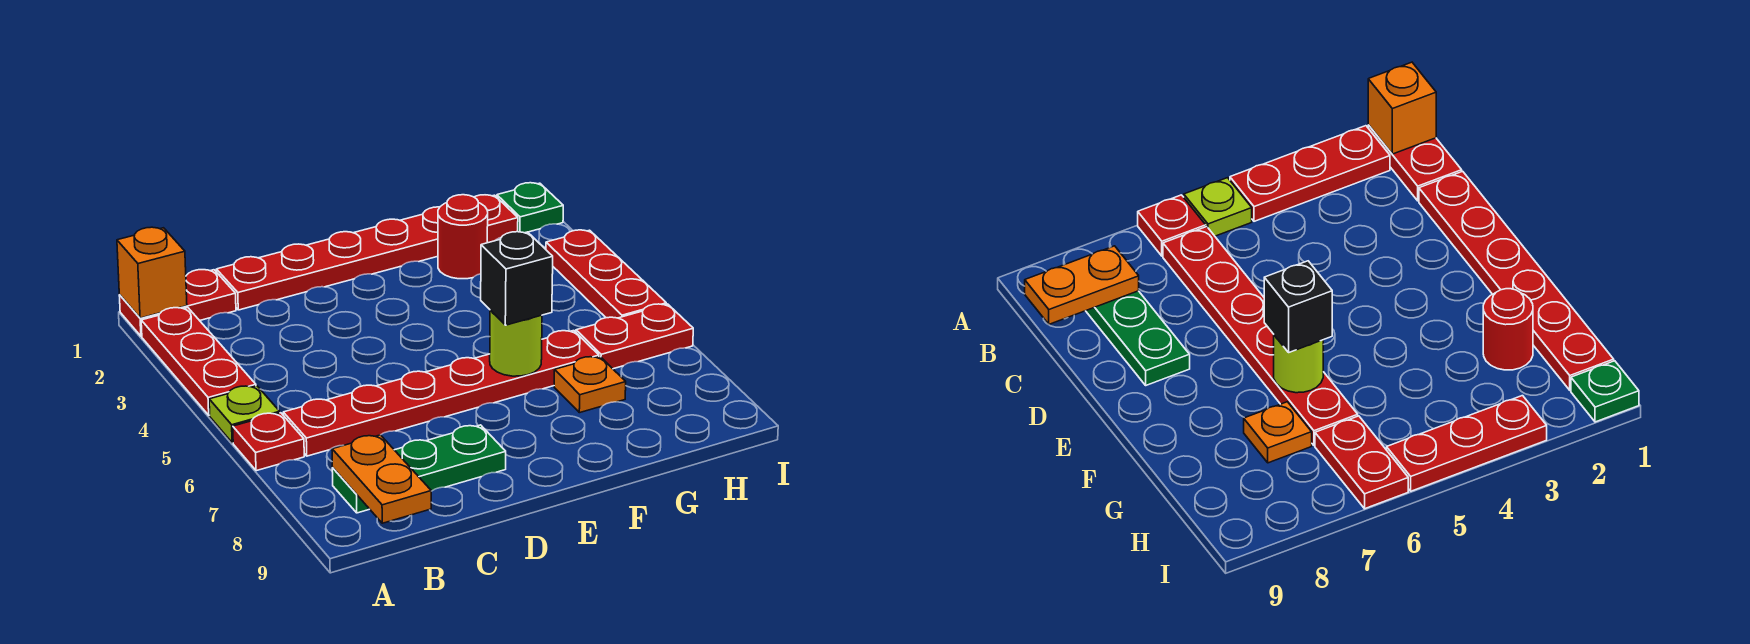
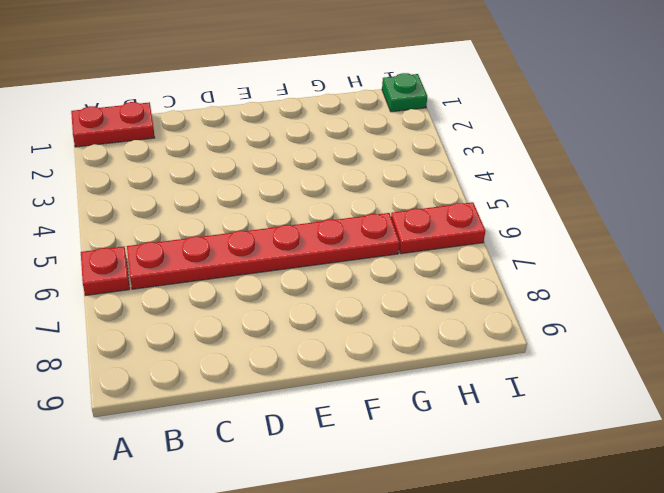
none -> red 1x3 plate [141,308,256,415]
none -> lime 1x1 plate [209,386,280,443]
none -> green 1x3 plate [332,425,506,513]

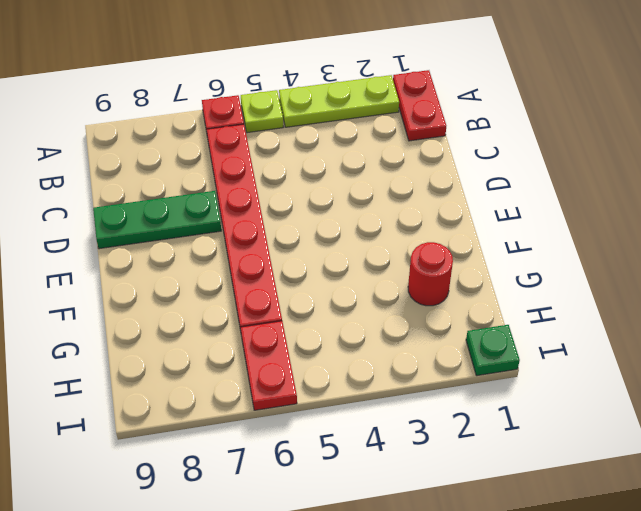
lime 1x3 plate [279,75,399,127] -> red 1x3 plate [141,308,256,415]
green 1x3 plate [93,191,221,249] -> green 1x3 plate turned to [332,425,506,513]
none -> red 1x6 plate [216,195,518,310]
none -> orange 1x1 plate [554,357,626,413]
none -> red 1x3 plate [546,230,666,318]

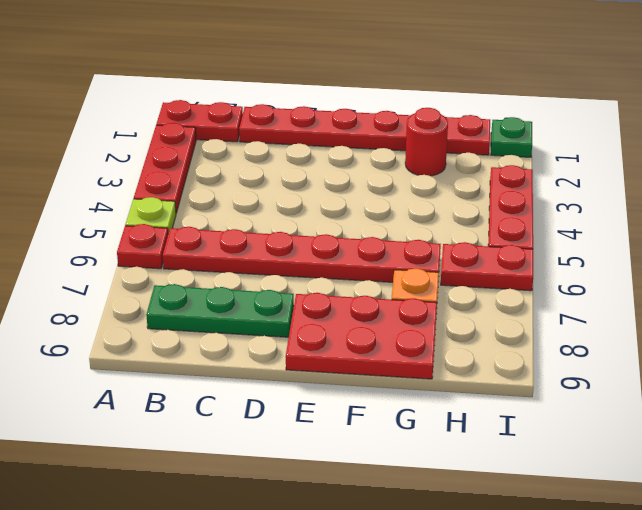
red 2x3 plate [286,293,437,379] -> none
none -> orange 1x1 brick [117,227,187,318]
none -> orange 1x2 plate [332,435,431,523]
none -> lime 1x1 round brick [490,310,542,376]

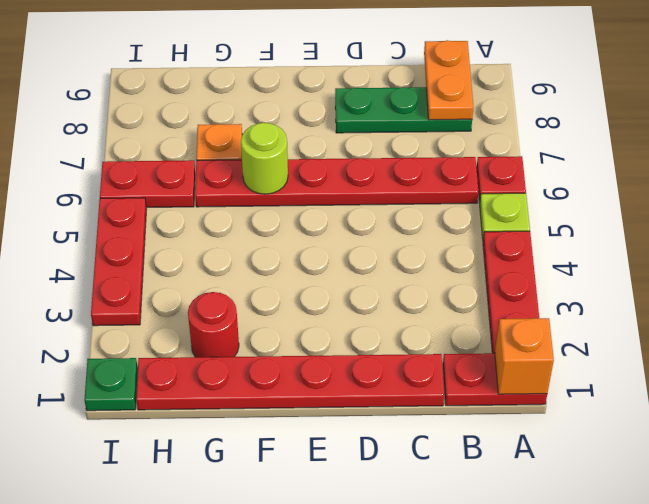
none -> black 1x1 brick [481,232,553,325]

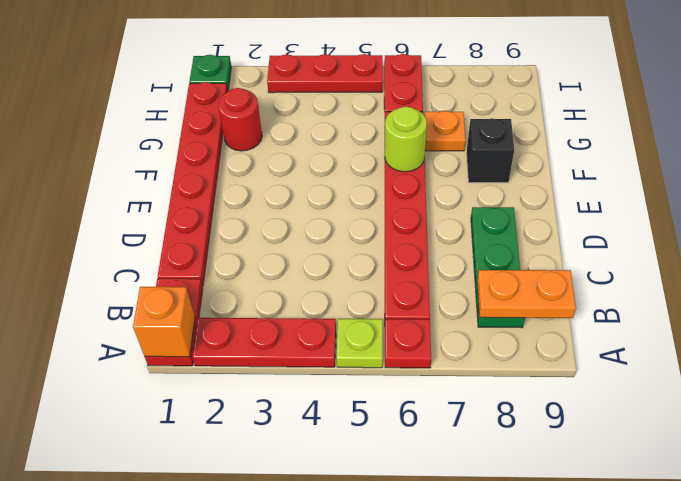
black 1x1 brick [466,118,514,183] -> black 1x1 brick moved to [481,232,553,325]

